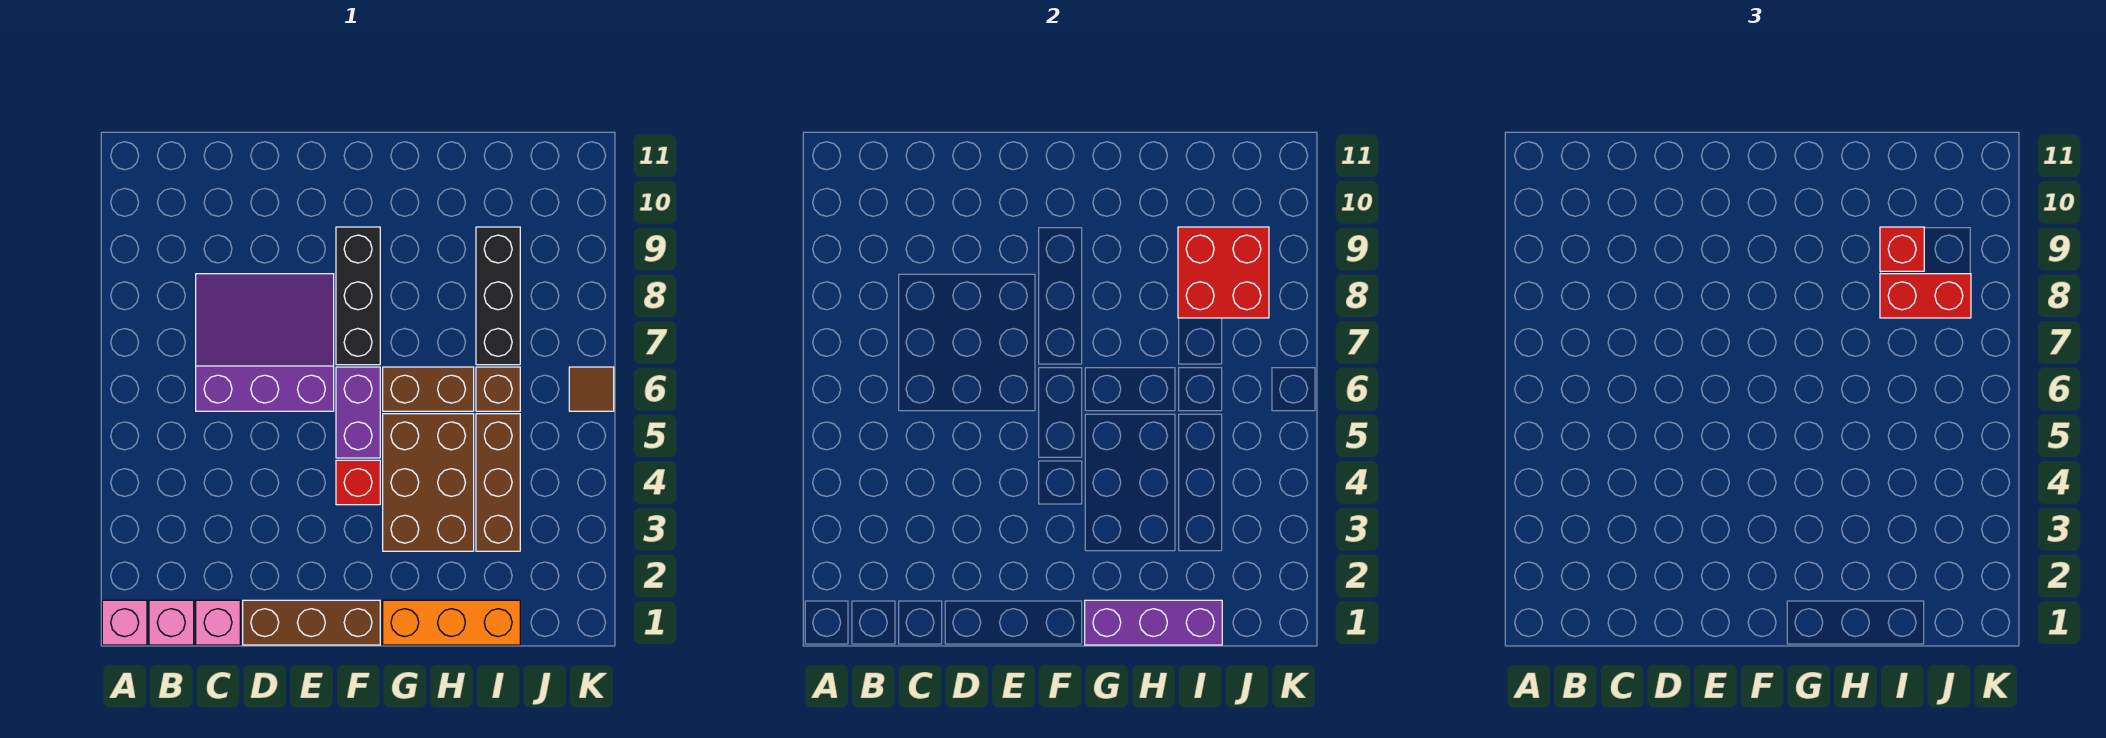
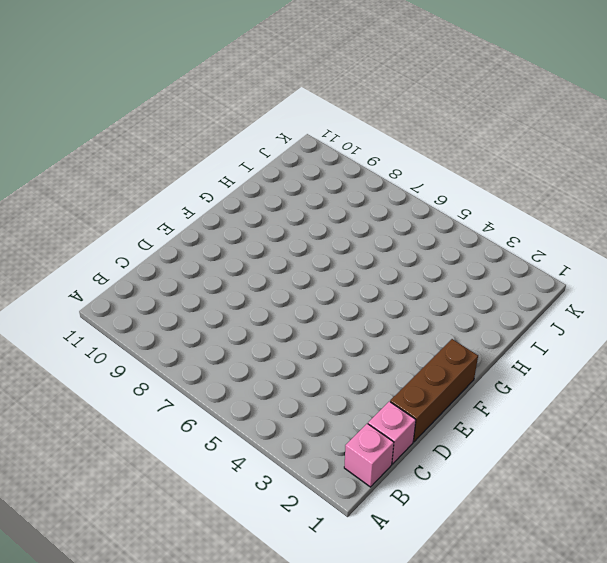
none -> pink 1x1 brick [102,600,147,645]
none -> purple 3x3 slope [196,274,334,411]
none -> red 1x1 brick [336,460,380,505]

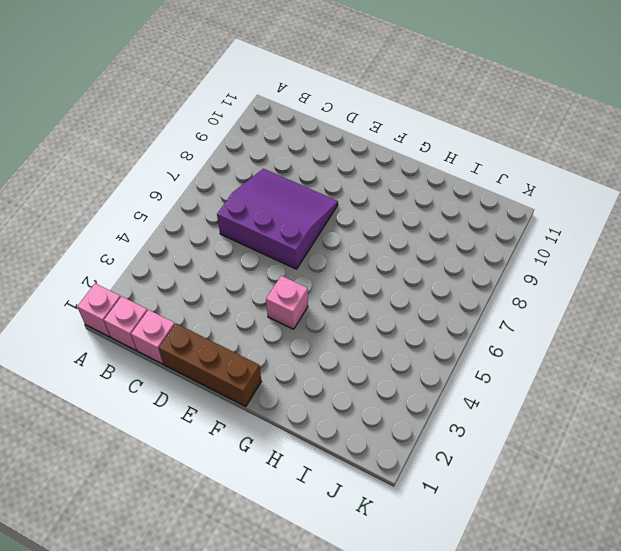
pink 1x1 brick [266,276,308,329] -> red 1x1 brick [336,460,380,505]
none -> purple 1x2 brick [336,367,380,458]
none -> black 1x3 brick [336,227,380,365]
none -> orange 1x3 brick [383,600,520,645]

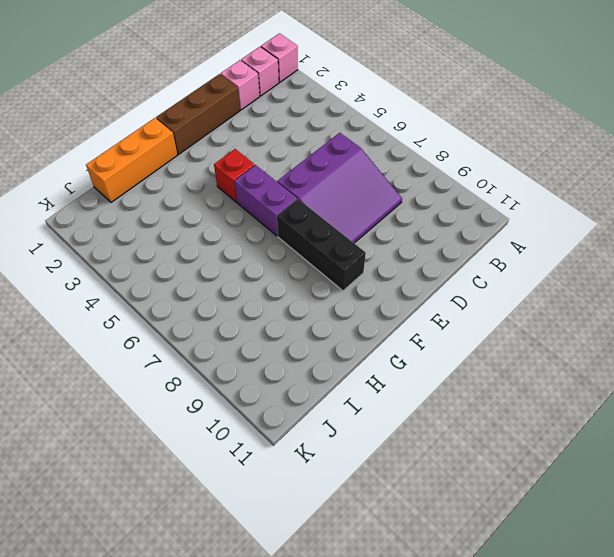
none -> brown 2x3 brick [383,414,474,551]
none -> brown 1x2 brick [383,367,474,411]
none -> brown 1x3 brick [476,414,520,551]

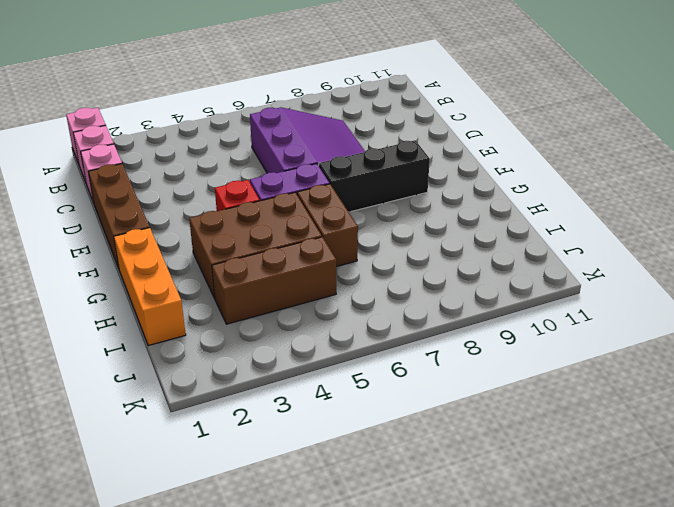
none -> brown 1x1 brick [476,367,520,411]
none -> black 1x3 brick [476,227,520,365]
none -> brown 1x1 tile [569,367,614,411]

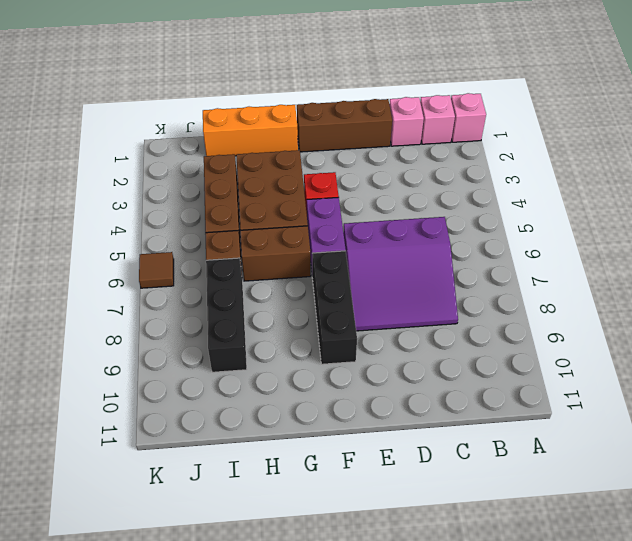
none -> purple 1x3 brick [1085,600,1222,645]
none -> red 2x2 brick [1178,227,1269,318]
none -> red 1x2 brick [1880,274,1971,318]

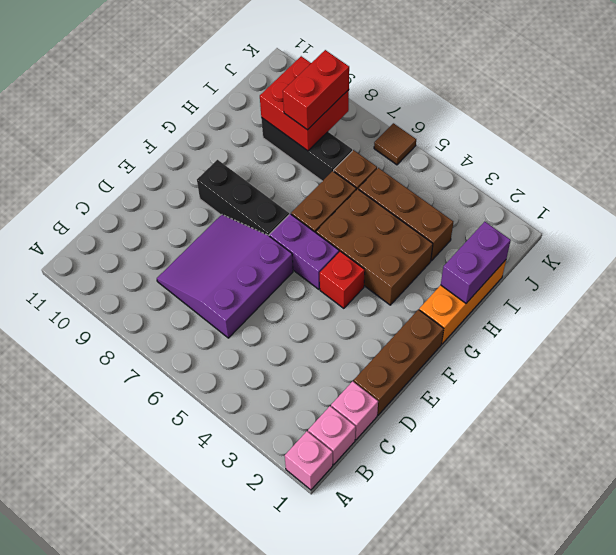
purple 1x2 brick [441,222,511,303] -> purple 1x3 brick [1085,600,1222,645]
none -> red 1x1 brick [1880,227,1924,271]

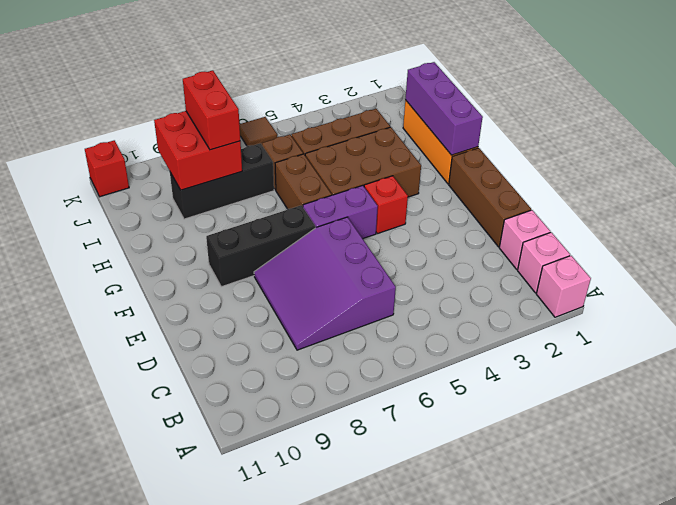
red 1x1 brick [85,140,129,197] -> red 1x1 brick moved to [1880,227,1924,271]

